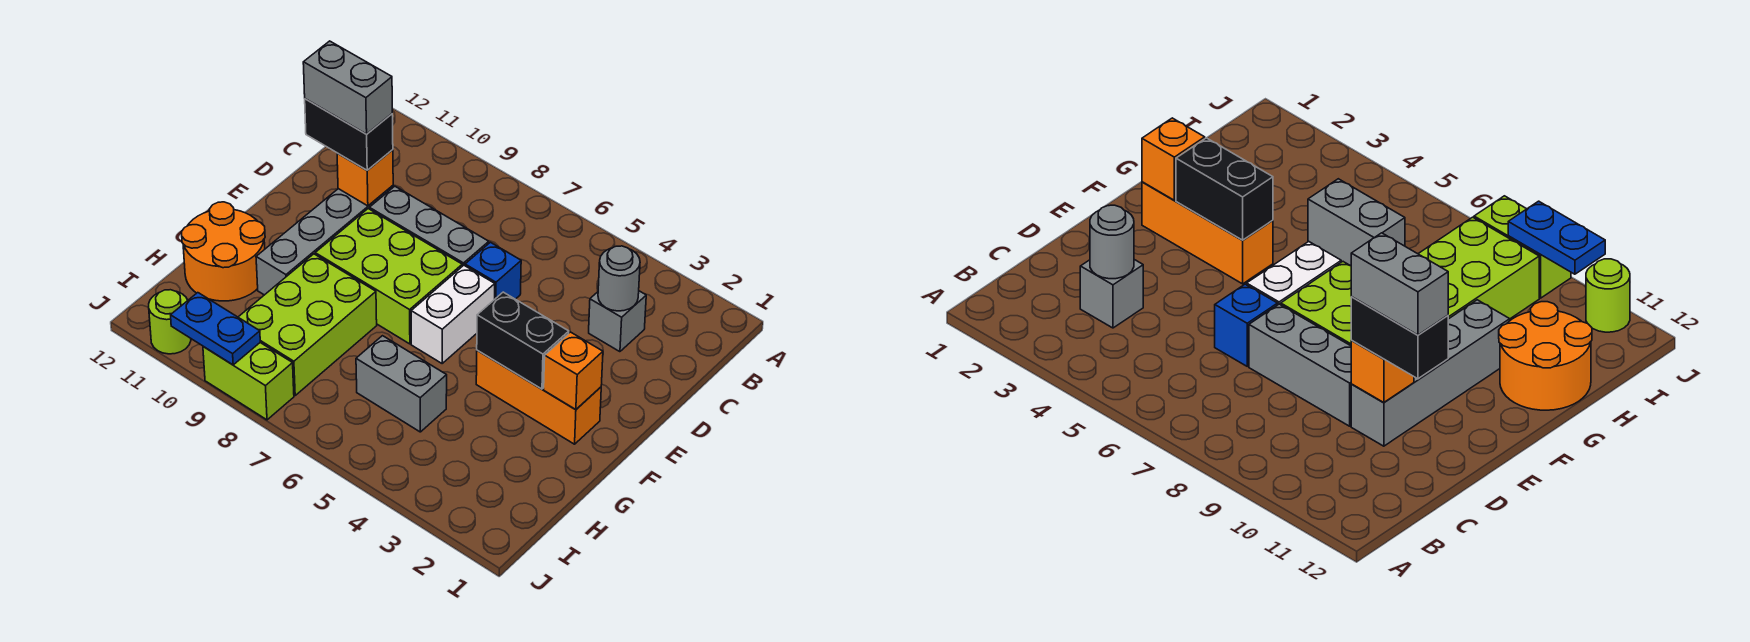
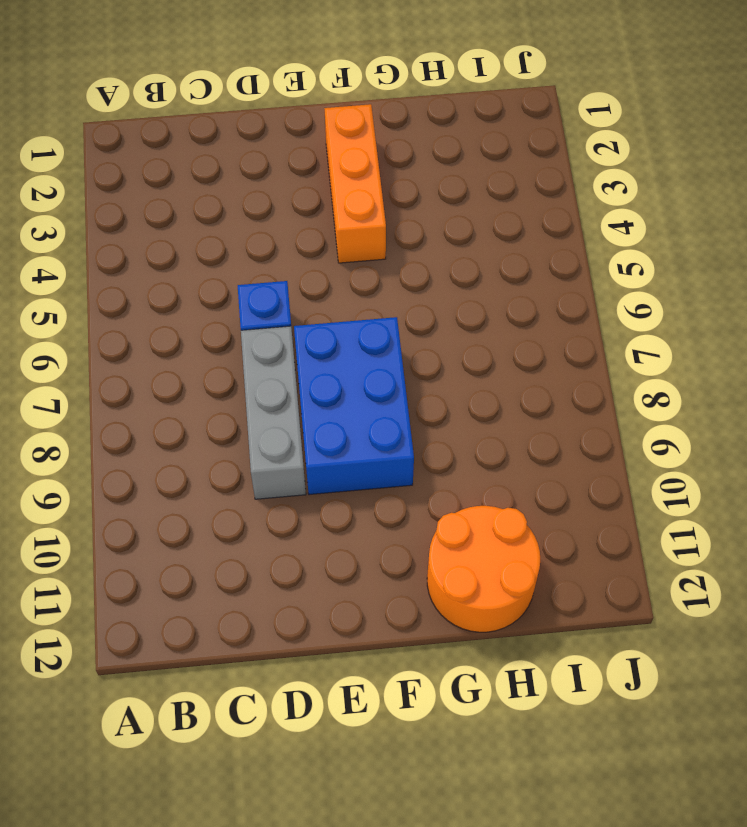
blue 2x3 brick [294,317,414,495] -> lime 2x3 brick [315,209,462,344]
none -> grey 1x1 brick [589,291,646,352]
none -> grey 1x4 brick [256,186,393,295]
none -> white 1x2 brick [411,265,495,363]

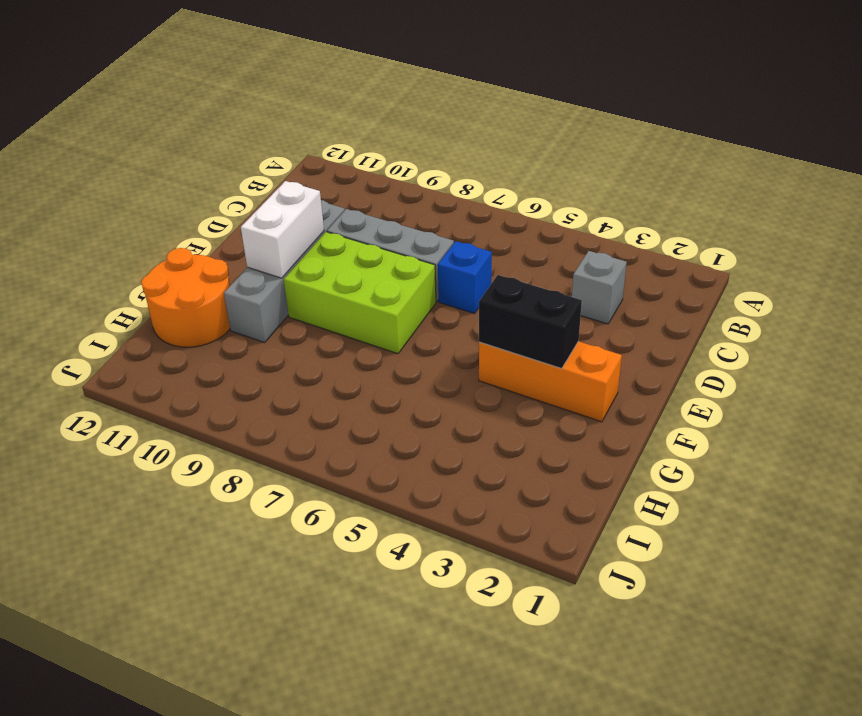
white 1x2 brick [241,181,324,278] -> white 1x2 brick moved to [411,265,495,363]
none -> lime 2x3 brick [238,254,377,395]
none -> grey 1x2 brick [356,336,447,432]
none -> lime 1x2 brick [203,343,294,420]

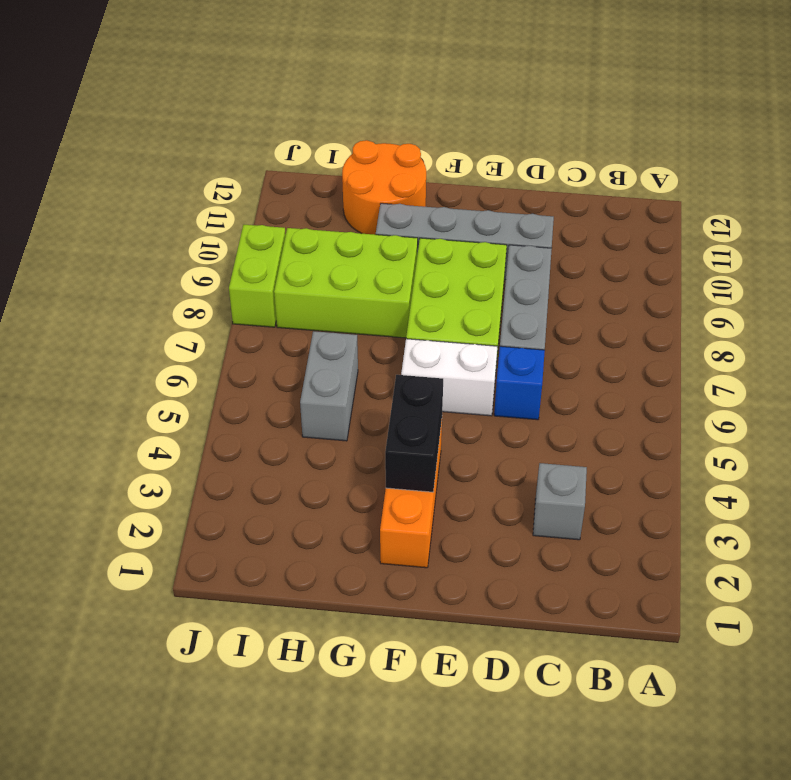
none -> lime 1x1 round brick [149,290,191,354]
none -> grey 1x1 round brick [598,246,640,311]
none -> orange 1x1 brick [337,150,393,206]

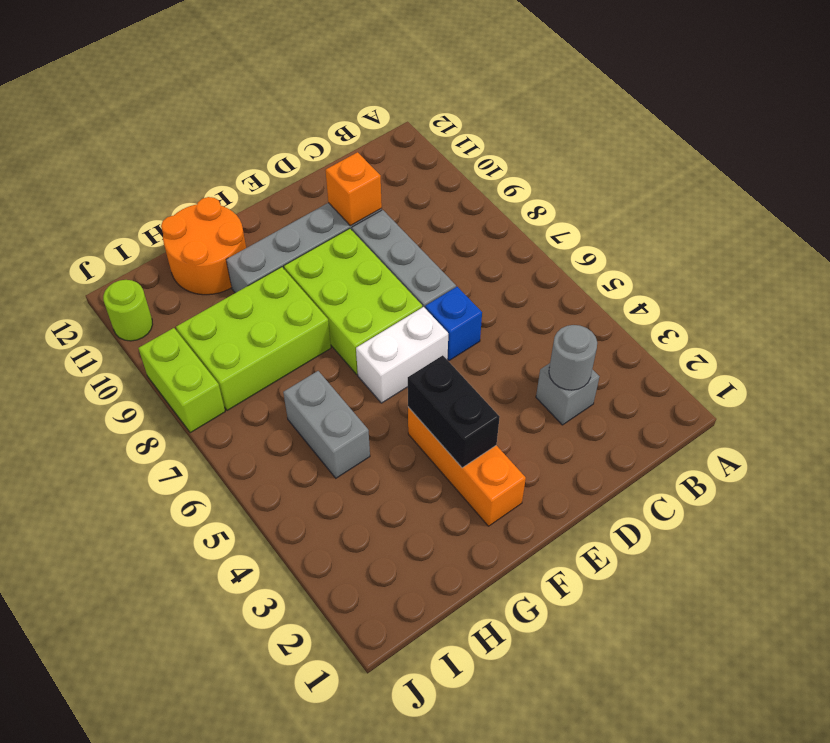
none -> orange 1x1 brick [544,332,603,410]
none -> blue 1x2 plate [171,293,260,365]
none -> black 1x2 brick [305,99,393,170]

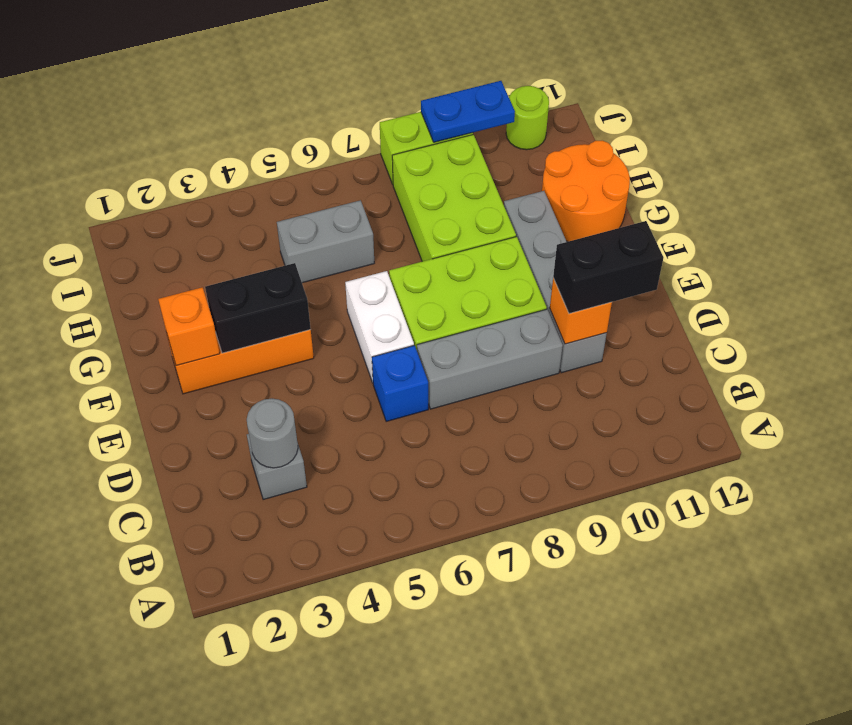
none -> grey 1x2 brick [303,41,392,134]

